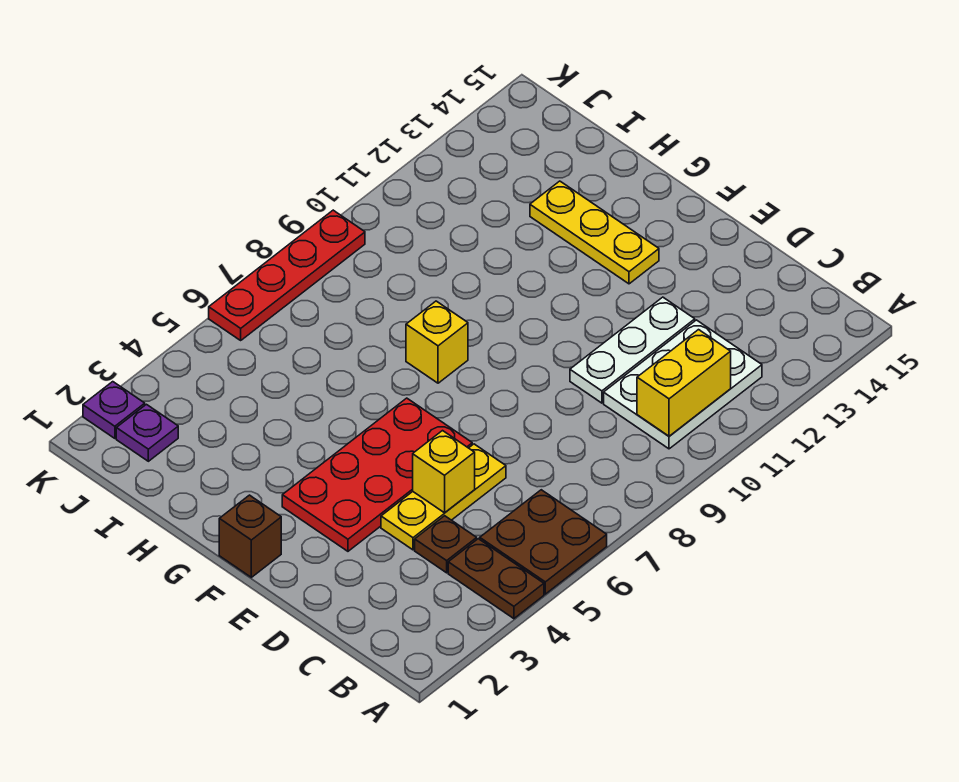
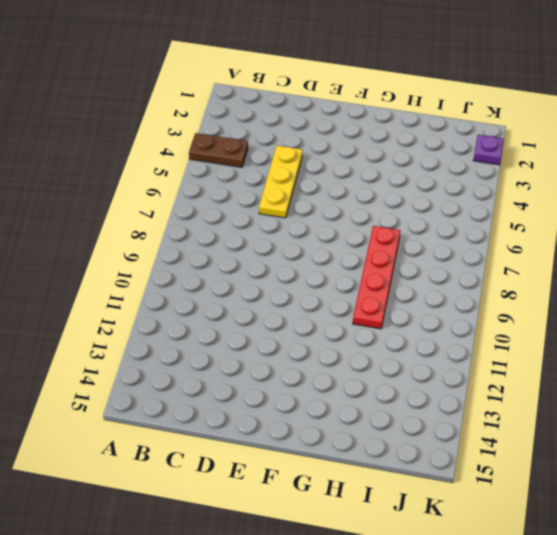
red 1x4 plate [353,226,400,329] -> red 1x4 plate moved to [209,210,365,340]
none -> brown 2x2 plate [480,490,607,594]
none -> white 2x3 plate [604,320,762,449]
none -> brown 1x1 plate [415,516,477,573]

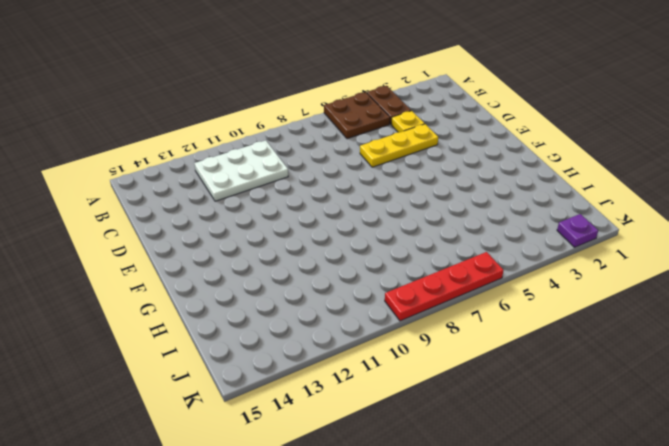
yellow 1x1 plate [391,111,425,132] -> brown 1x1 plate [415,516,477,573]
none -> white 1x3 plate [570,297,695,403]
none -> red 2x4 plate [282,398,472,551]
none -> brown 1x1 brick [219,495,281,577]

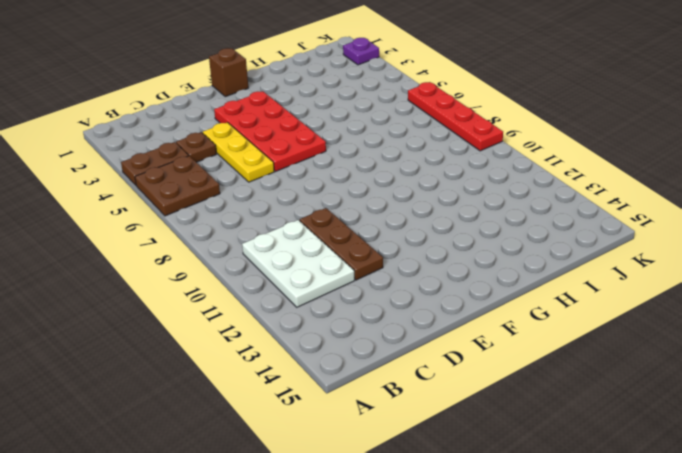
brown 1x3 plate [300,208,383,280] -> white 1x3 plate [570,297,695,403]
none -> yellow 1x3 plate [530,181,659,284]
none -> yellow 1x1 brick [406,301,468,383]
none -> purple 1x1 plate [116,404,178,461]

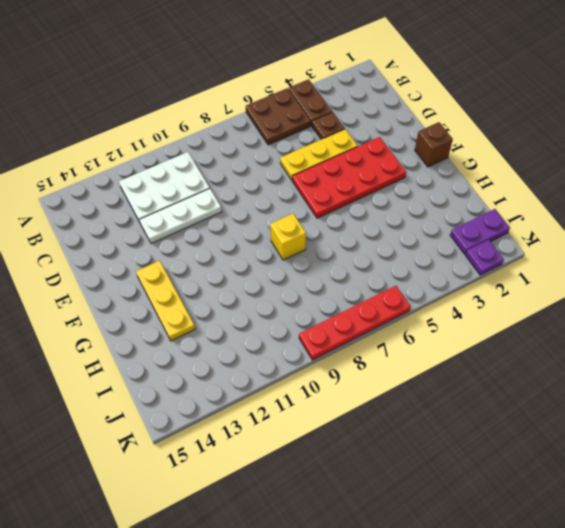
purple 1x2 plate [450,209,510,254] -> purple 1x1 plate [116,404,178,461]
none -> yellow 1x2 brick [637,330,731,436]
none -> yellow 1x1 brick [413,431,475,513]

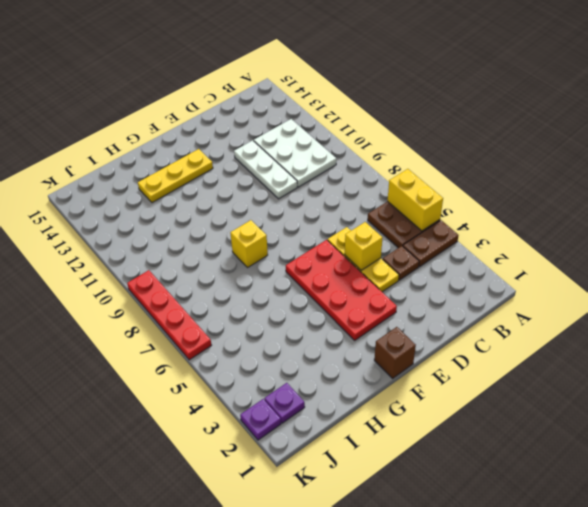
yellow 1x2 brick [388,169,443,231] -> yellow 1x2 brick moved to [637,330,731,436]

